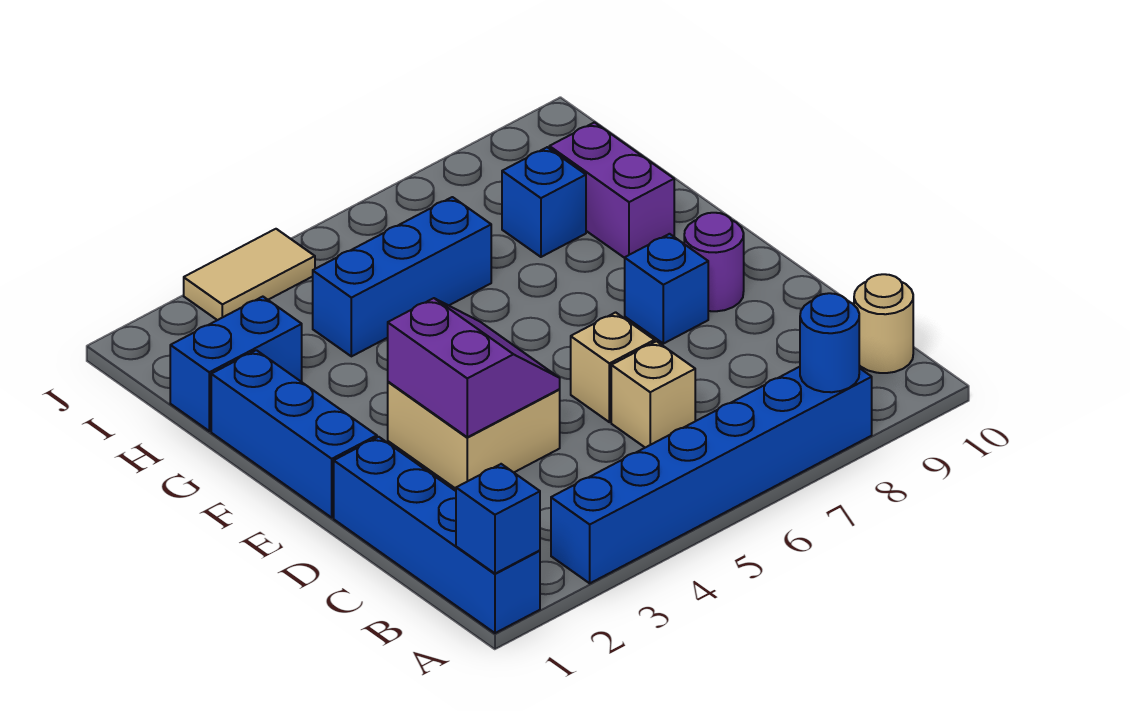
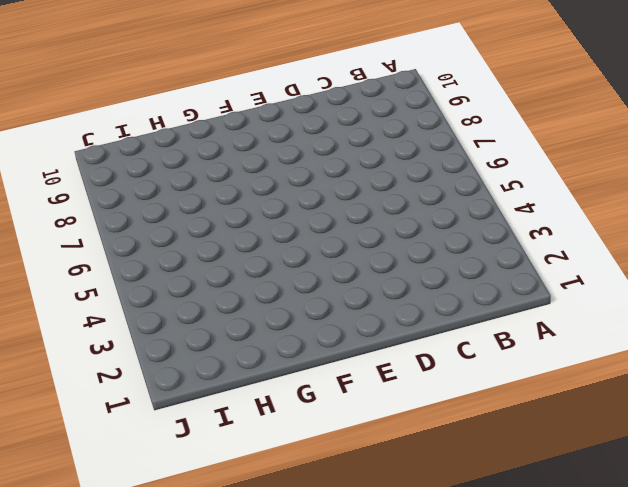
none -> blue 1x4 brick [334,437,540,633]
none -> blue 1x6 brick [551,367,872,583]
none -> tan 1x1 round brick [854,274,913,373]

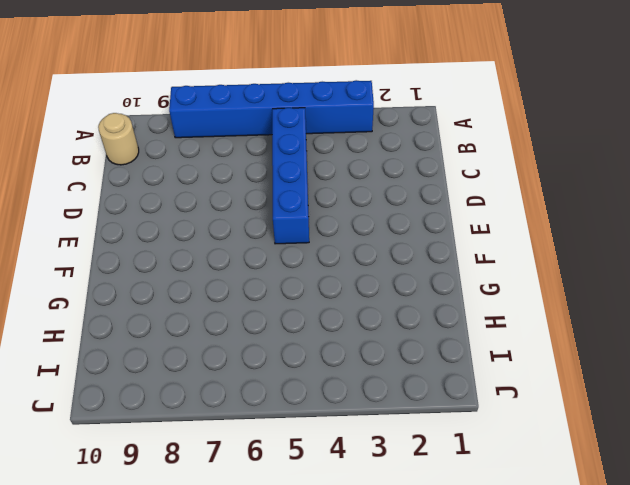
blue 1x4 brick [272,108,309,244] -> blue 1x4 brick moved to [334,437,540,633]
none -> tan 1x1 brick [611,341,695,448]
none -> tan 2x2 brick [388,382,560,489]
none -> tan 1x1 brick [571,312,655,422]

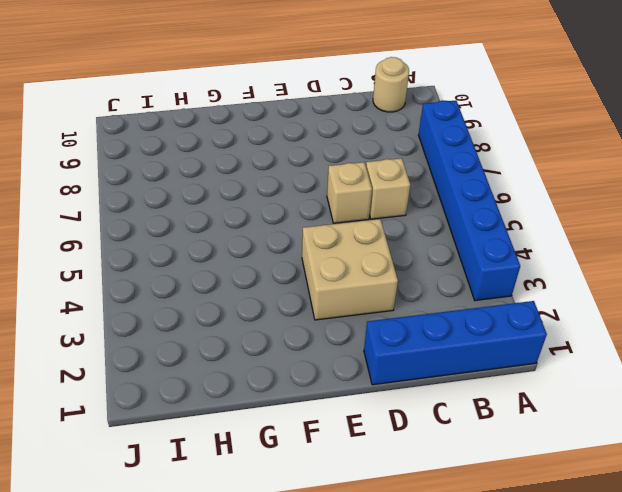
none -> blue 1x3 brick [211,350,377,517]
none -> blue 1x1 brick [625,234,708,344]
none -> purple 1x1 round brick [684,213,744,311]

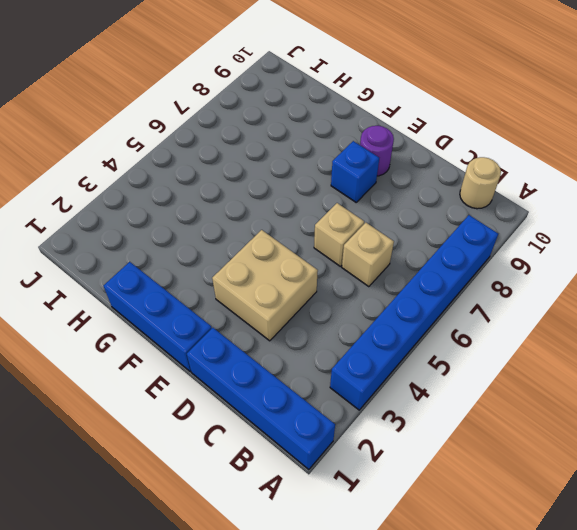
none -> purple 1x2 brick [549,122,674,258]
none -> blue 1x2 brick [170,297,302,431]
none -> blue 1x3 brick [313,197,491,356]

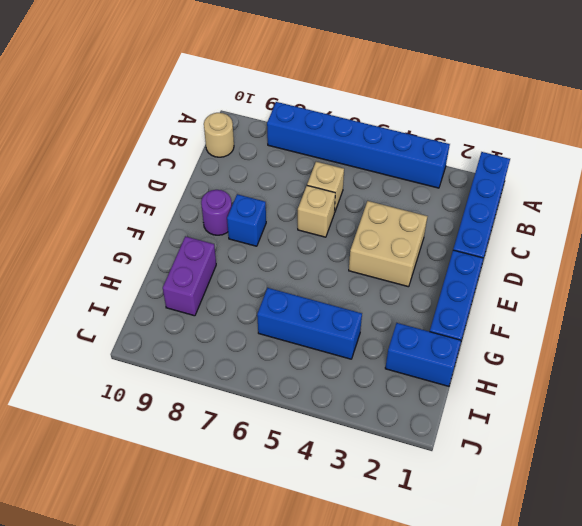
none -> blue 1x1 brick [502,147,586,257]
none -> tan 1x2 tile [184,229,315,320]
none -> blue 1x1 brick [456,464,540,574]

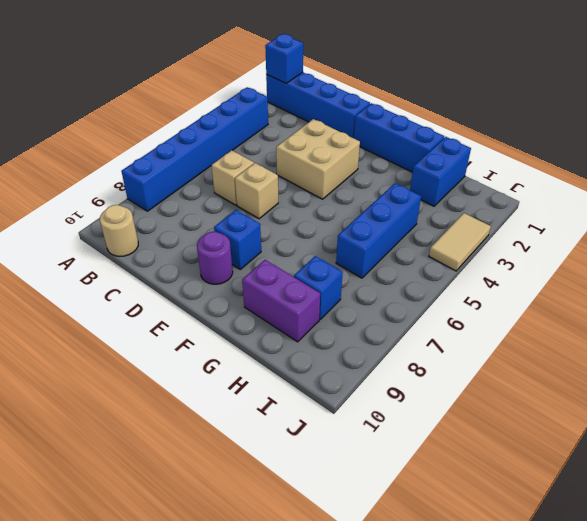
none -> blue 1x1 round brick [800,293,859,392]
none -> purple 2x2 slope [388,298,560,437]

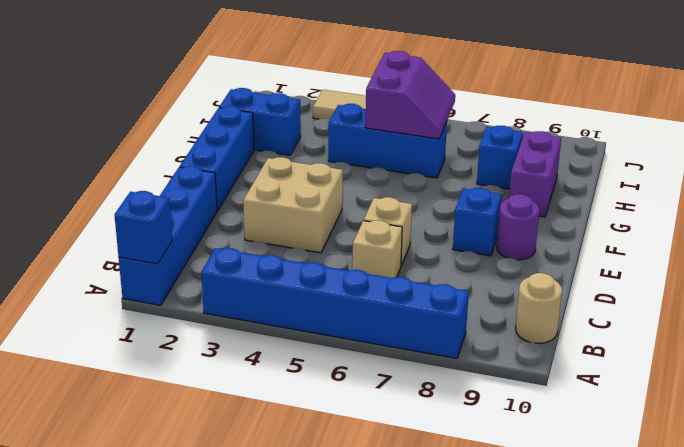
purple 2x2 slope [366,51,455,139] -> purple 2x2 slope moved to [388,298,560,437]
none -> blue 1x1 round brick [800,293,859,392]

